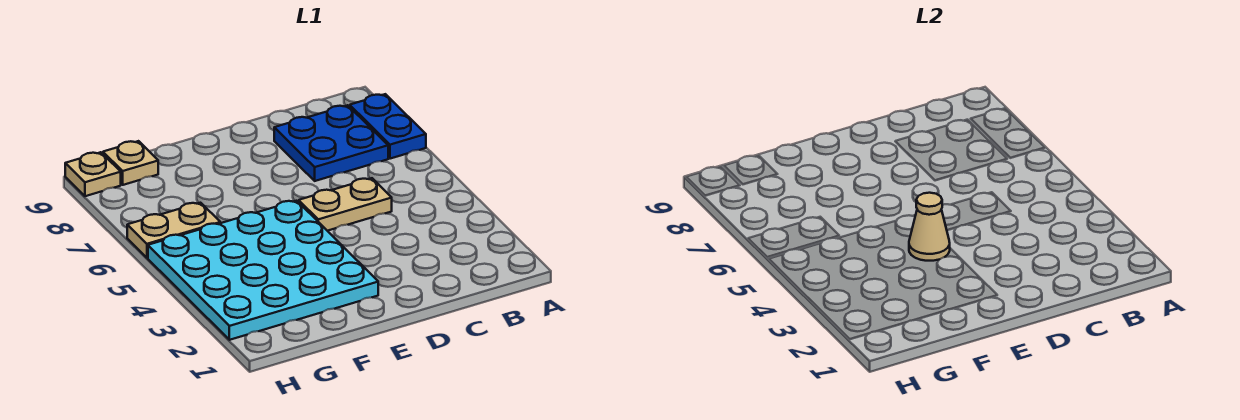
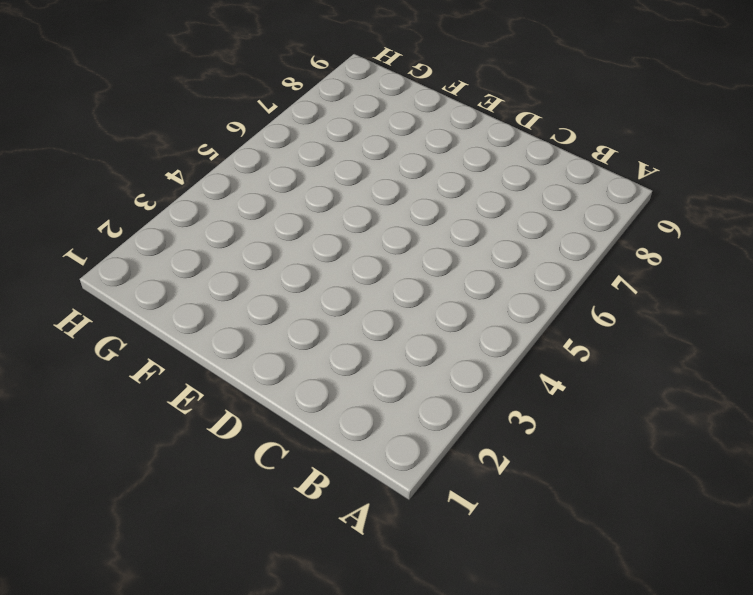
none -> blue 1x2 plate [350,94,426,159]
none -> blue 2x2 plate [274,105,388,181]

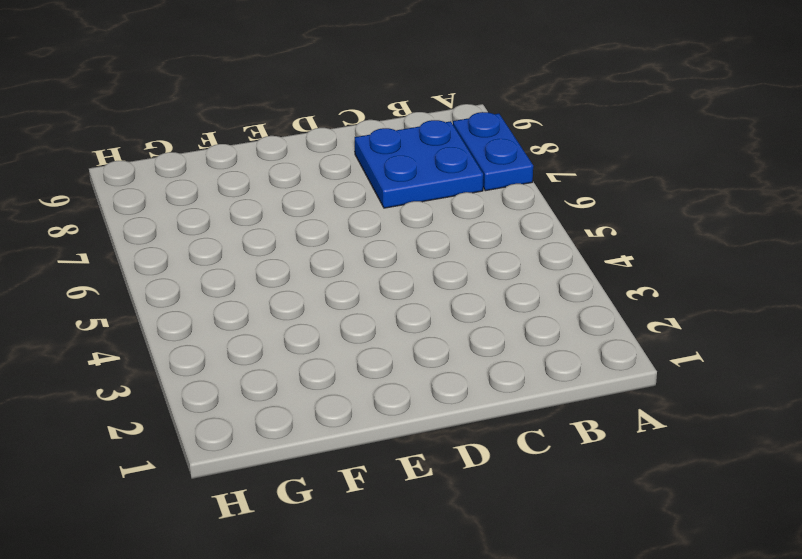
none -> tan 1x2 plate [299,178,392,231]
none -> cyan 4x4 plate [148,201,378,340]

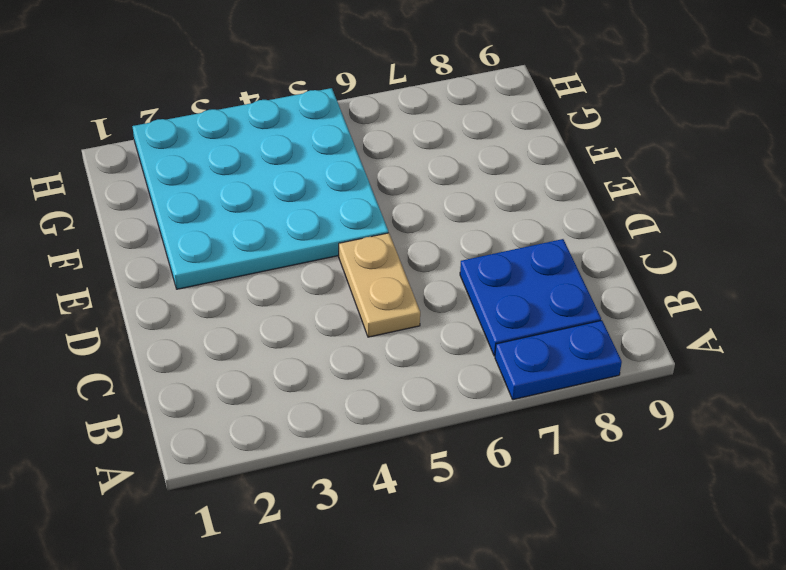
none -> tan 1x2 plate [127,203,220,258]
none -> tan 1x1 plate [103,141,158,185]

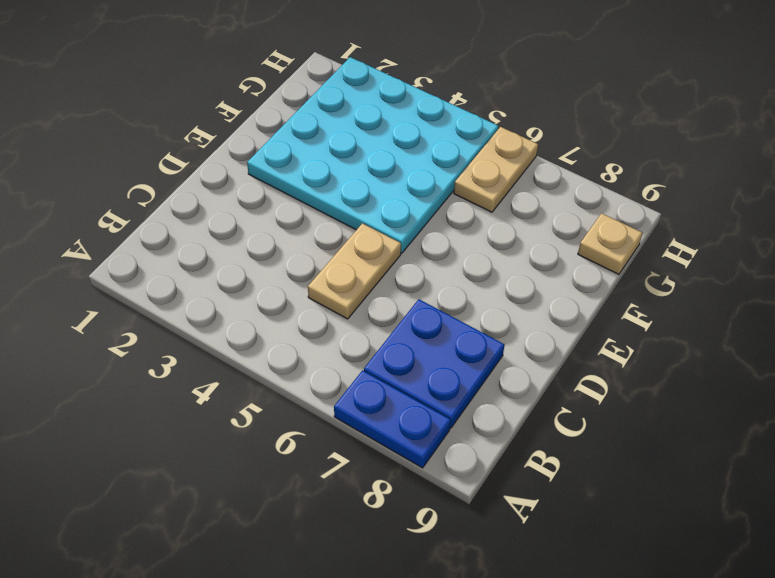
none -> tan 1x1 plate [65,152,121,196]
none -> tan 1x1 cone [909,193,950,261]

